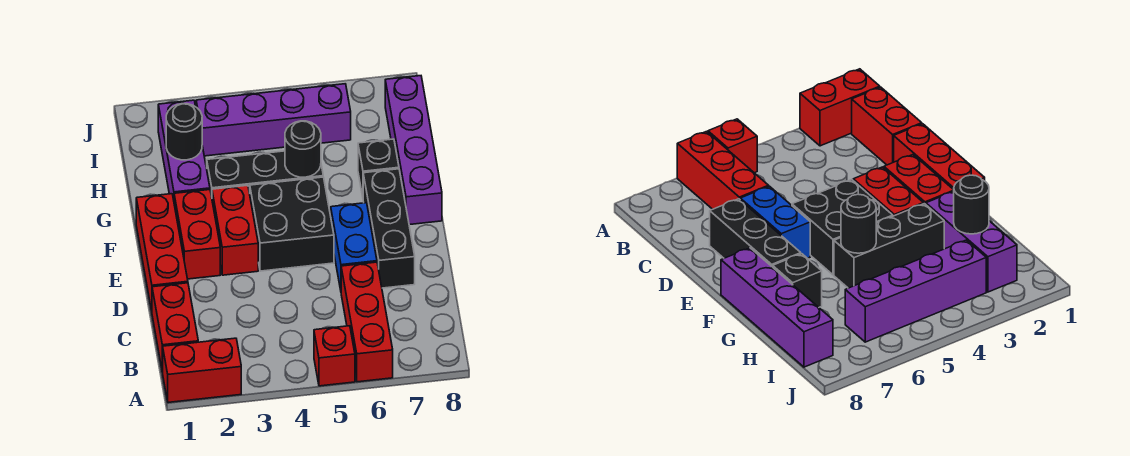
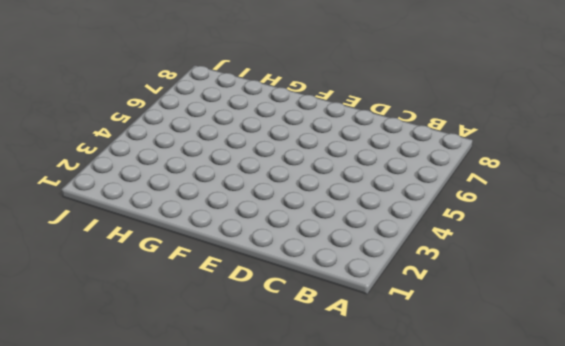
none -> red 1x2 brick [163,338,241,402]
none -> red 1x1 brick [314,326,355,386]
none -> red 1x3 brick [341,262,393,382]

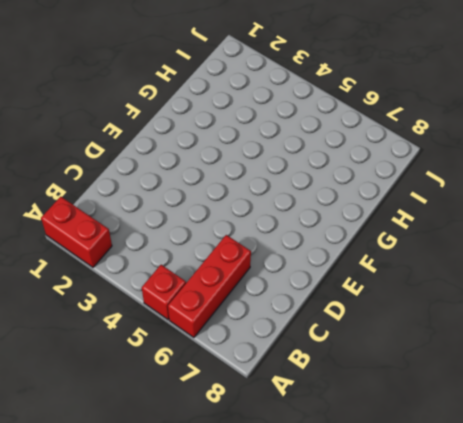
none -> red 1x2 brick [152,283,198,372]
none -> red 1x3 brick [136,194,188,311]
none -> blue 1x2 brick [331,203,377,290]

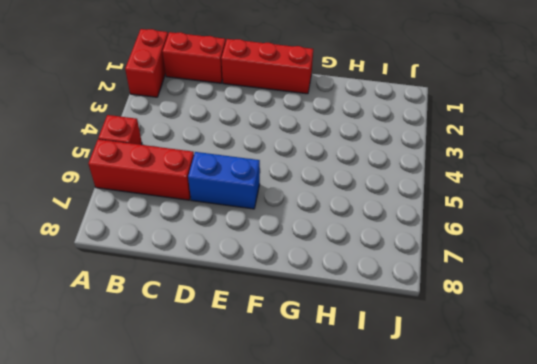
none -> black 1x3 brick [363,169,415,288]
none -> red 1x2 brick [174,190,220,279]
none -> red 1x2 brick [212,185,258,275]

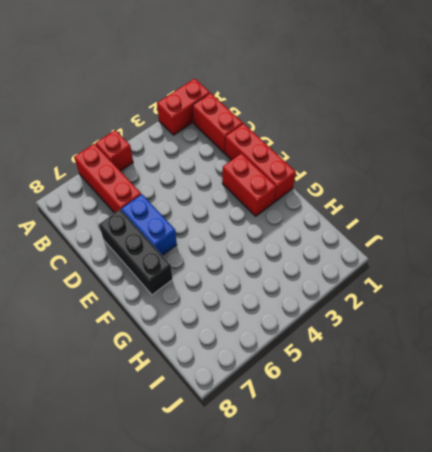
none -> red 1x2 brick [212,185,258,275]
none -> black 2x2 brick [250,177,334,271]
none -> purple 1x4 brick [385,76,442,225]

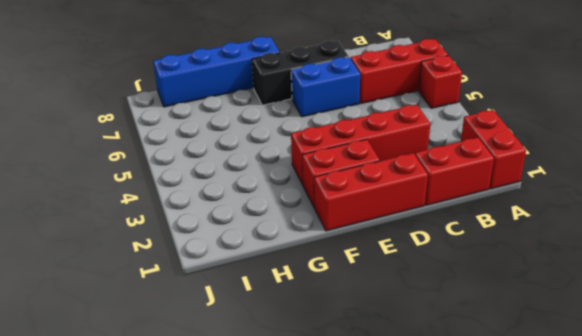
red 1x4 brick [291,105,430,184] -> red 1x2 brick [212,185,258,275]
blue 1x4 brick [153,37,280,107] -> purple 1x4 brick [385,76,442,225]
none -> black 2x2 brick [250,177,334,271]
none -> purple 1x3 brick [158,100,210,200]
none -> black 1x3 brick [207,151,323,197]

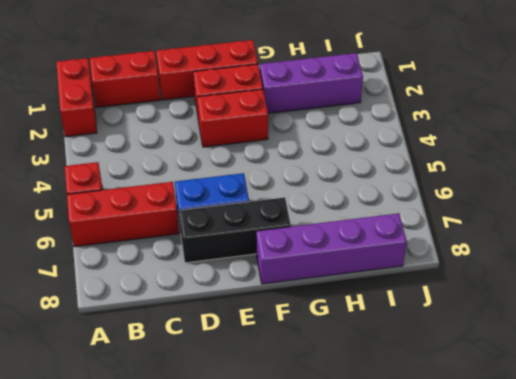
none -> black 2x2 brick [250,177,334,271]
none -> black 1x3 brick [207,151,323,197]
none -> black 1x1 brick [358,139,399,196]

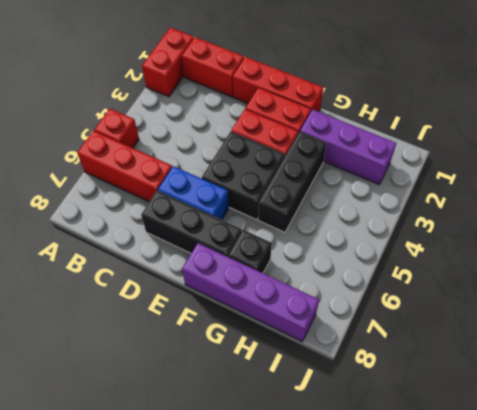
none -> purple 1x4 brick [196,84,351,156]
none -> black 1x1 round brick [285,121,321,177]
none -> black 1x1 round brick [166,104,202,160]

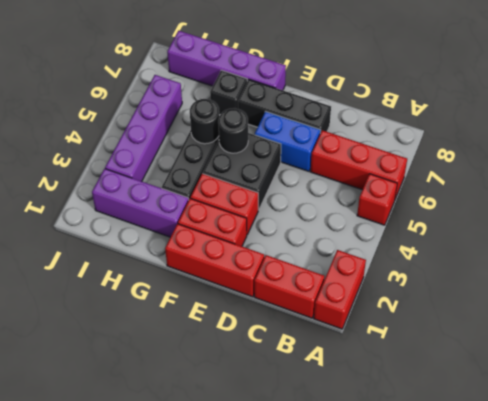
black 1x1 round brick [218,108,248,153] -> black 1x1 round brick moved to [166,104,202,160]

